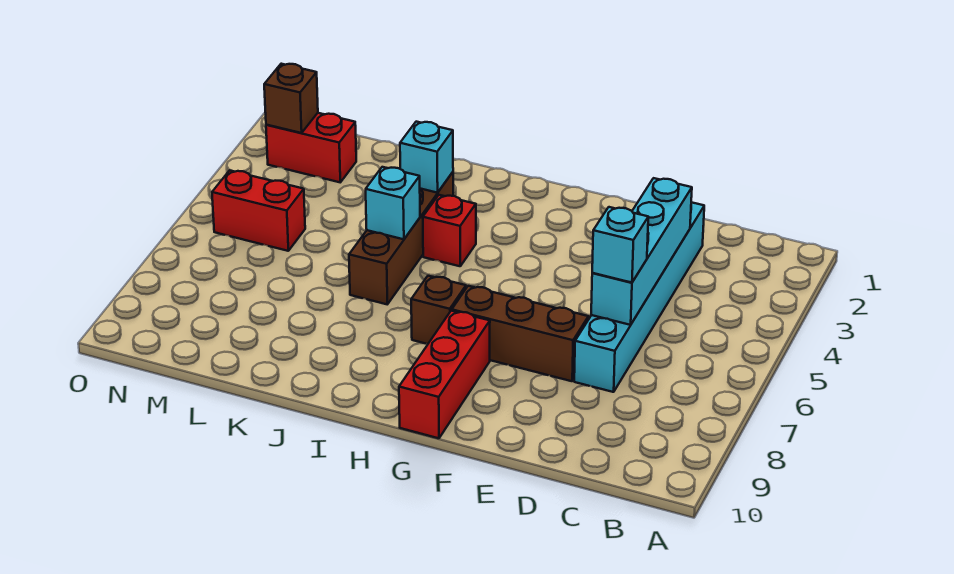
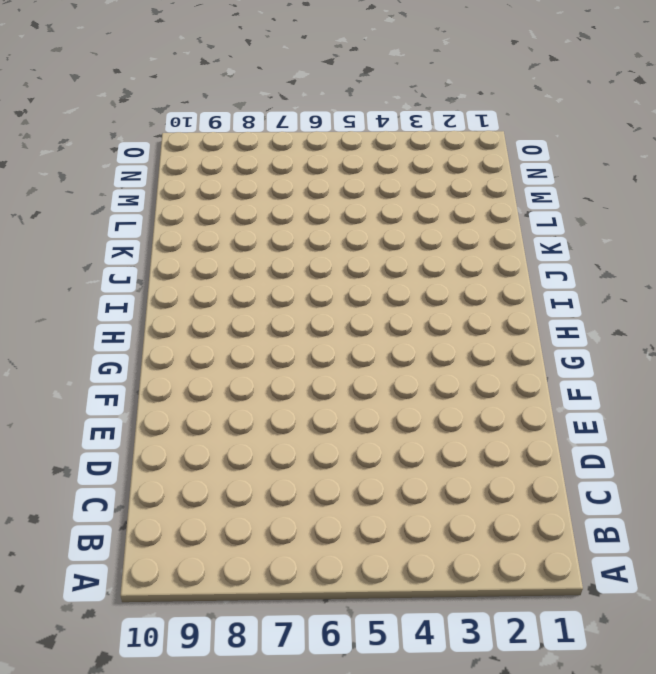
none -> cyan 1x6 brick [574,202,704,392]
none -> brown 1x3 brick [452,286,588,381]
none -> red 1x3 brick [399,311,490,438]

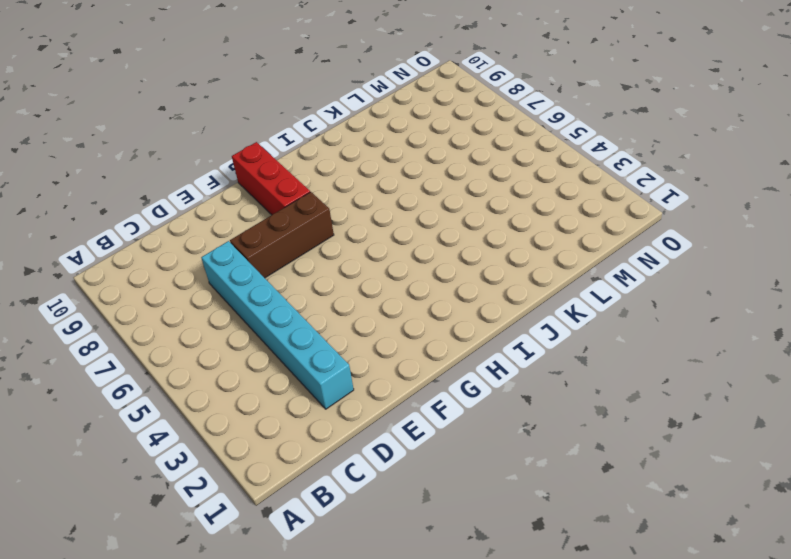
none -> brown 1x1 brick [411,276,466,344]
none -> red 1x1 brick [423,195,476,266]
none -> brown 1x4 brick [349,172,453,304]

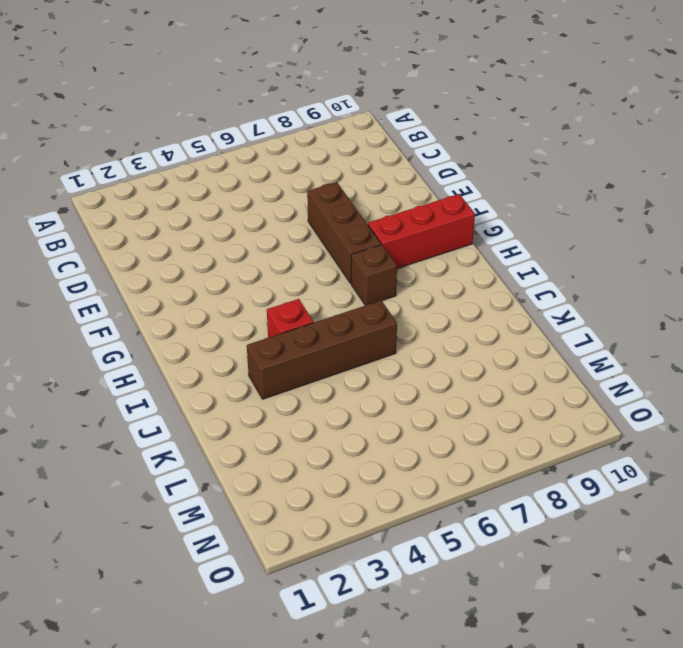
none -> cyan 1x6 brick [574,202,704,392]
none -> red 1x2 brick [266,113,356,182]
none -> red 1x2 brick [212,170,305,251]

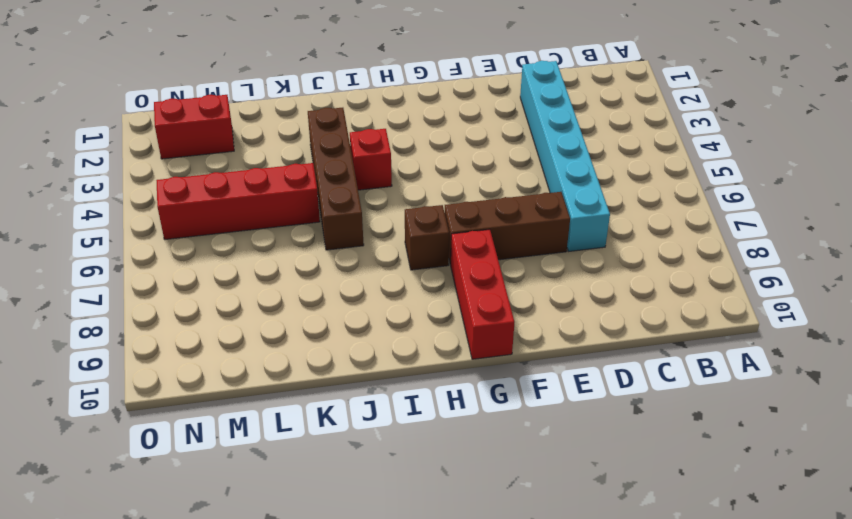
red 1x4 brick [156,163,320,239] -> red 1x2 brick [212,170,305,251]
none -> cyan 1x4 brick [591,178,692,325]
none -> cyan 1x1 brick [400,122,453,193]
none -> cyan 1x1 brick [366,167,420,239]

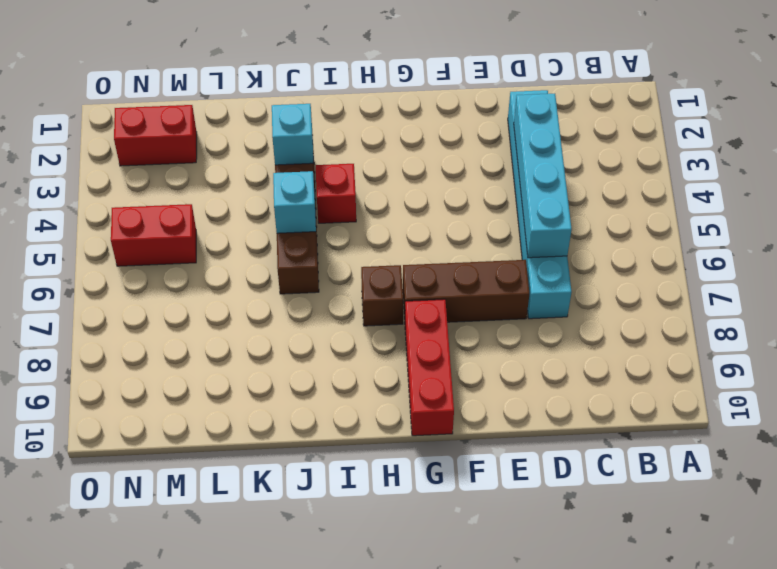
none -> brown 1x1 brick [264,64,318,133]
none -> cyan 1x1 brick [592,207,648,283]

